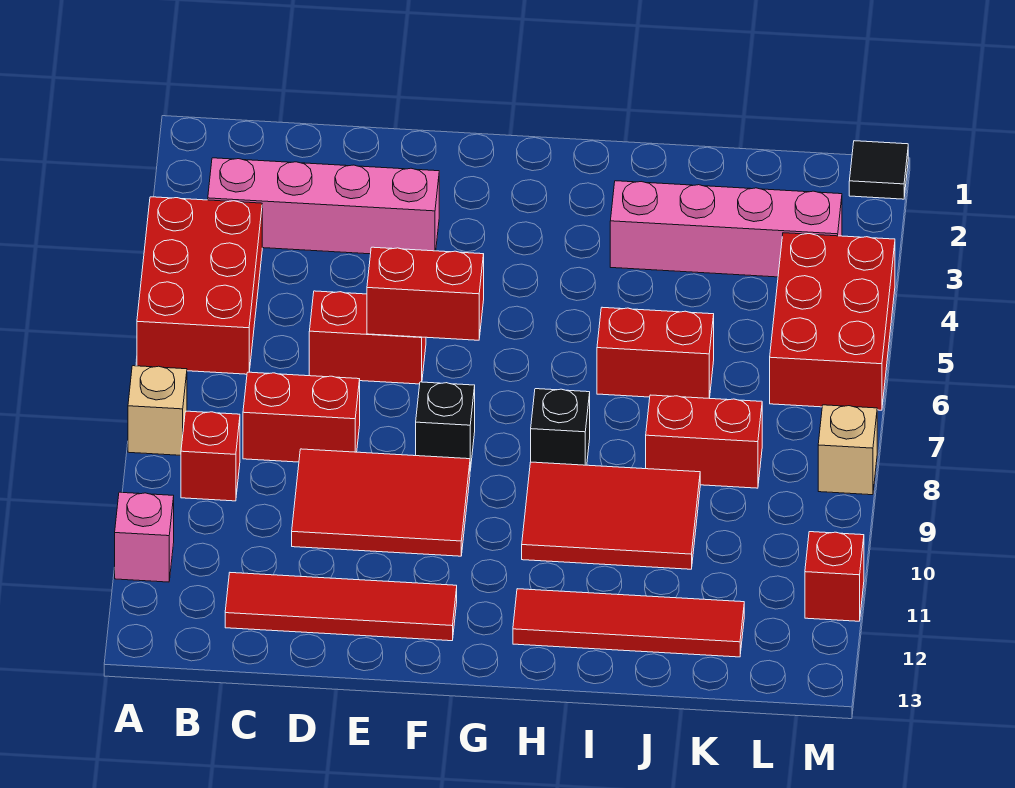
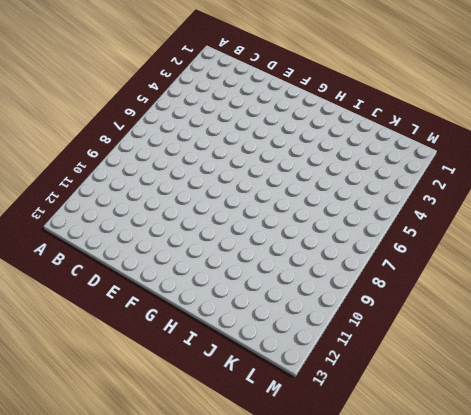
none -> red 2x3 brick [137,197,262,374]
none -> tan 1x1 brick [128,366,187,455]
none -> pink 1x1 brick [115,492,174,582]

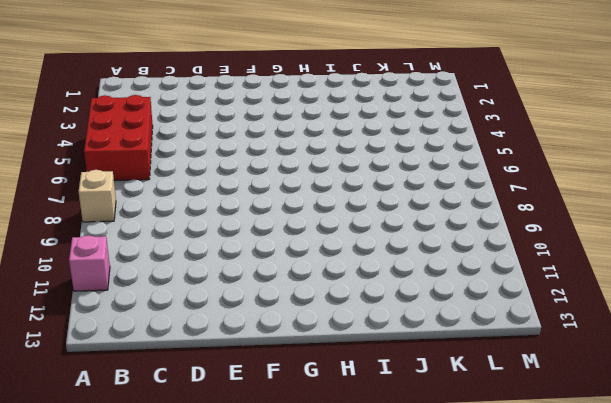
none -> pink 1x4 brick [208,158,439,254]
none -> red 1x1 brick [181,411,240,501]
none -> red 1x2 brick [243,372,360,462]

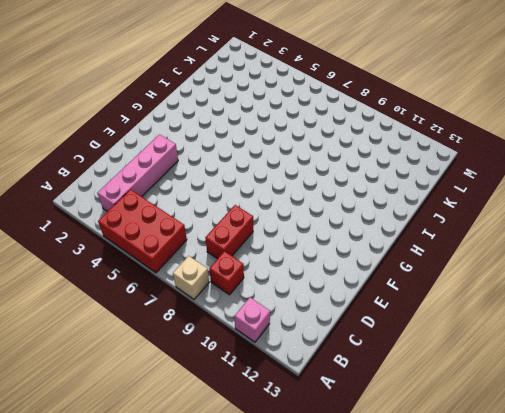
none -> red 1x4 tile [225,573,457,641]
none -> red 1x2 brick [309,291,426,384]
none -> red 2x3 tile [292,449,470,556]

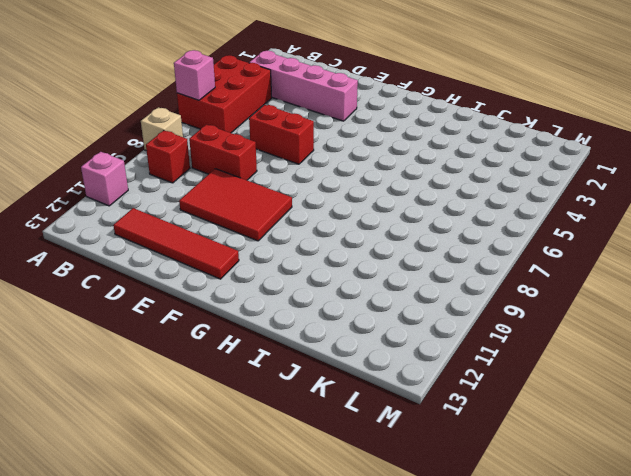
pink 1x1 brick [174,50,215,100] -> none
none -> black 1x1 brick [416,382,475,470]
none -> black 1x1 brick [531,389,590,465]
none -> red 2x3 tile [522,462,700,569]

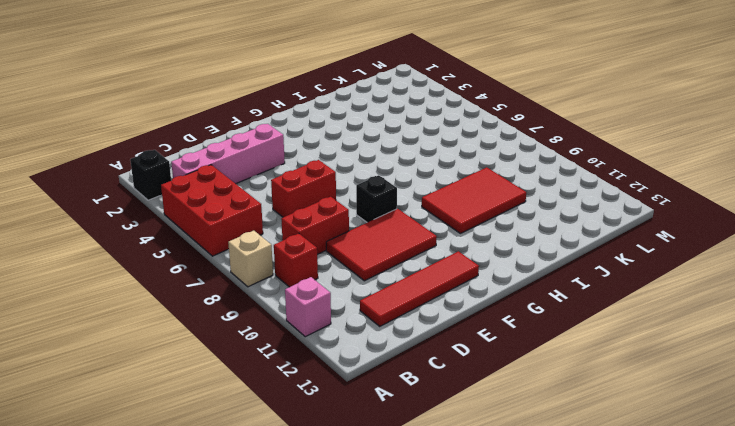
black 1x1 brick [130,150,171,200] -> black 1x1 brick moved to [531,389,590,465]
none -> red 1x4 tile [513,589,744,657]
none -> pink 1x4 brick [610,181,842,277]
none -> red 1x2 brick [597,307,714,398]

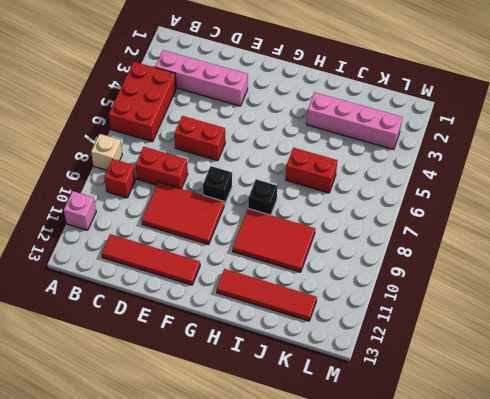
none -> red 1x2 brick [646,395,762,488]
none -> red 2x3 brick [770,233,895,410]
none -> black 1x1 tile [849,141,908,199]

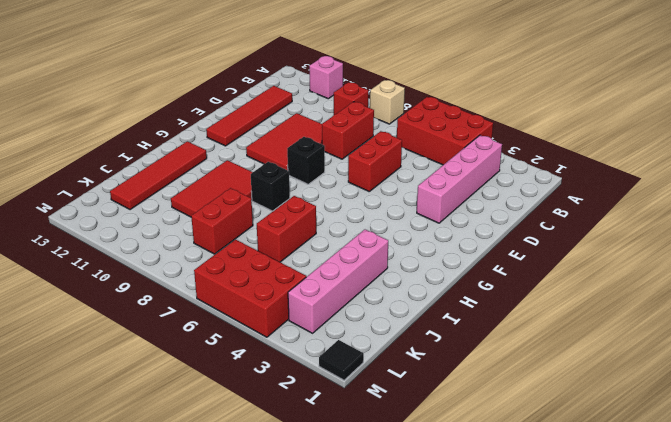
none -> tan 1x1 brick [818,405,877,495]
none -> red 1x1 brick [805,532,864,621]
none -> red 1x2 brick [367,247,484,340]

